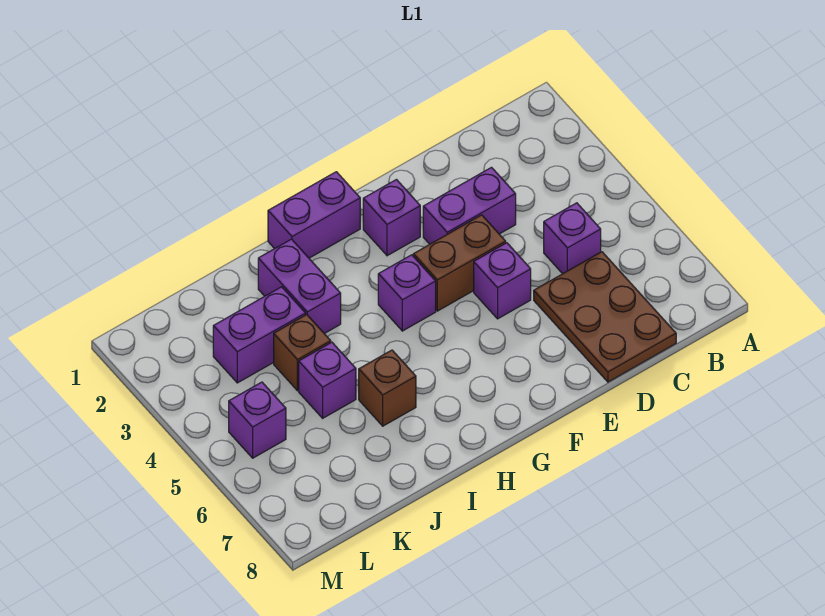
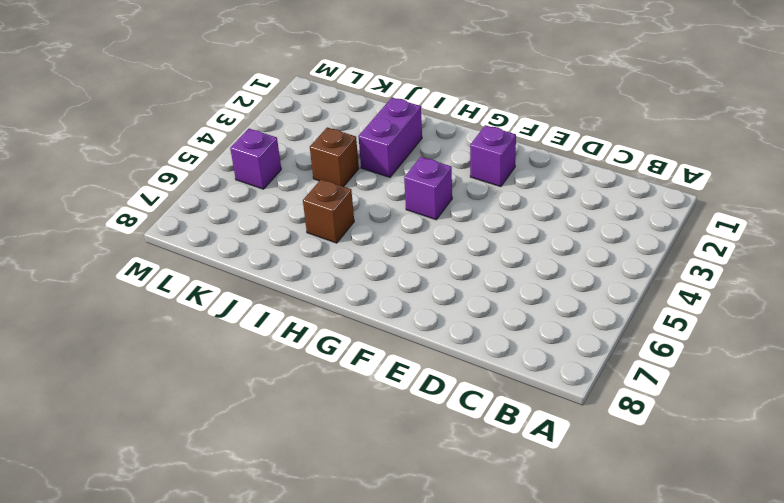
none -> purple 1x1 brick [544,203,601,274]
none -> brown 2x3 plate [534,252,676,382]
none -> purple 1x2 brick [423,167,516,244]

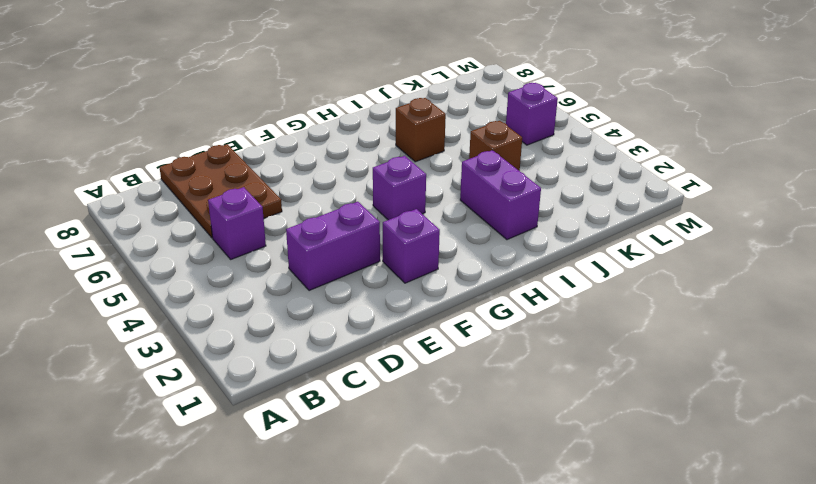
none -> brown 1x2 brick [413,215,506,311]
none -> purple 1x1 brick [474,243,531,319]
none -> purple 1x2 brick [268,172,360,258]

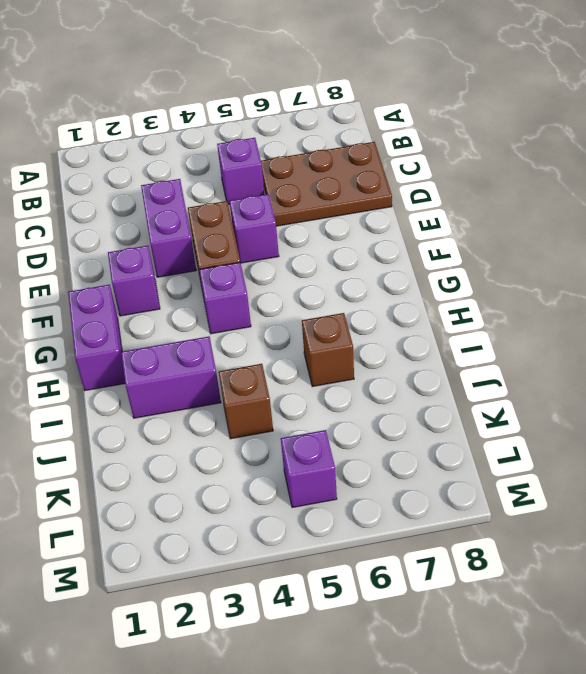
none -> purple 1x2 brick [213,287,306,383]
none -> purple 1x1 brick [299,342,356,418]

